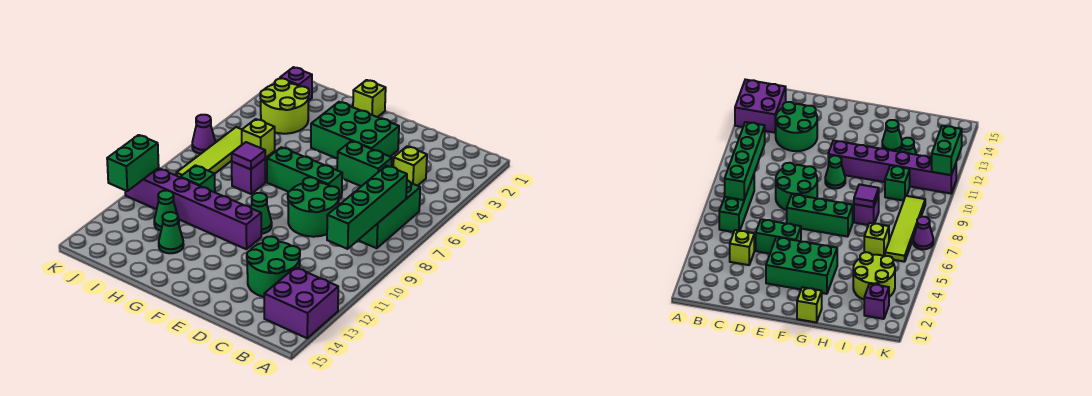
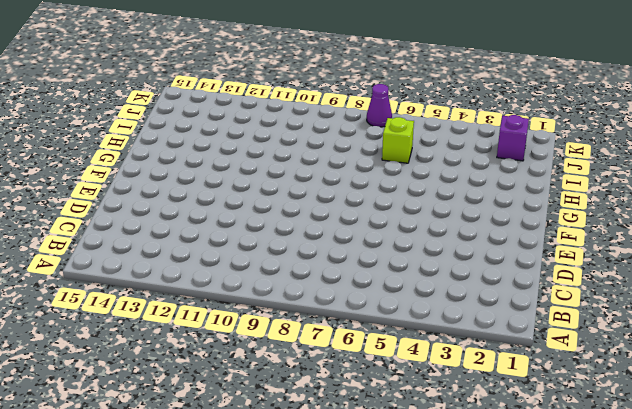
none -> purple 2x2 brick [264,267,338,338]
none -> green 1x3 brick [358,180,420,248]
none -> lime 1x1 brick [393,146,427,186]

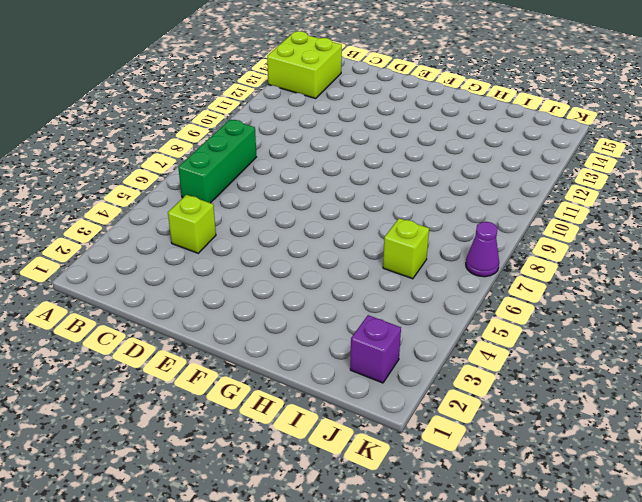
lime 2x2 brick [267,31,342,98] -> purple 2x2 brick [264,267,338,338]
none -> green 2x2 round brick [247,236,300,297]
none -> green 1x2 brick [337,141,392,186]
none -> green 2x2 round brick [288,177,339,237]

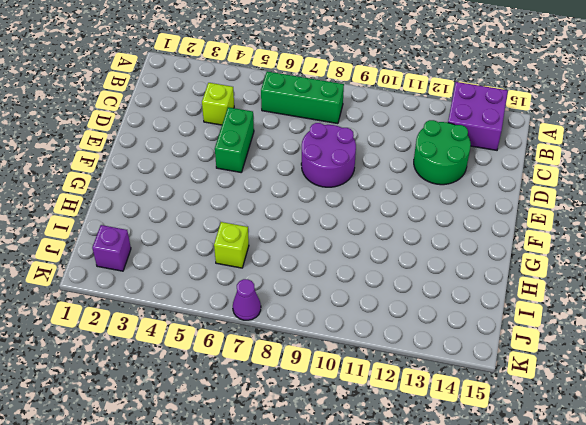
purple 2x2 round brick [301,123,356,187] -> green 2x2 round brick [288,177,339,237]
none -> green 2x3 brick [311,102,399,159]
none -> green 1x3 brick [267,147,342,199]
none -> green 1x1 cone [251,193,272,234]

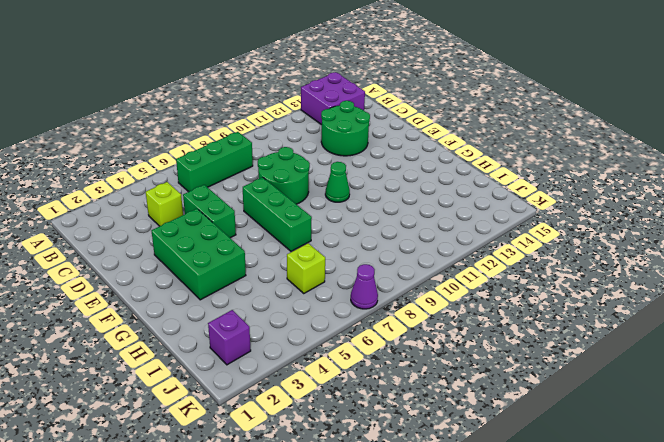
none -> purple 1x6 brick [125,168,261,249]
none -> lime 1x1 brick [353,80,386,117]
none -> purple 1x1 brick [232,159,265,194]

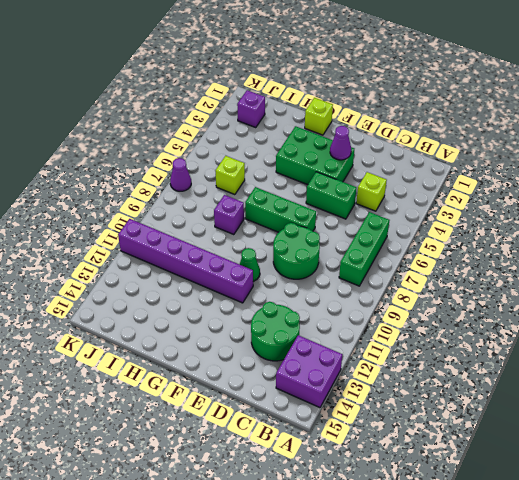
purple 1x1 cone [330,126,351,160] -> none
none -> green 1x1 cone [159,212,184,253]
none -> lime 2x2 round brick [260,78,309,134]
none -> green 1x1 brick [180,165,215,192]

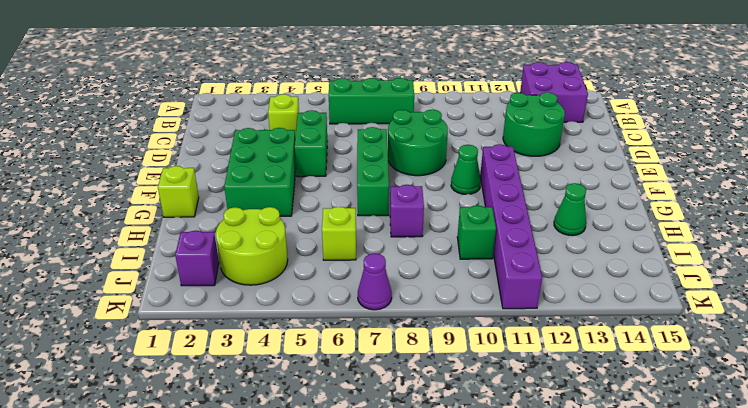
none -> green 1x1 cone [154,191,179,231]
none -> lime 1x4 tile [176,127,242,177]
none -> green 1x4 brick [327,166,407,249]

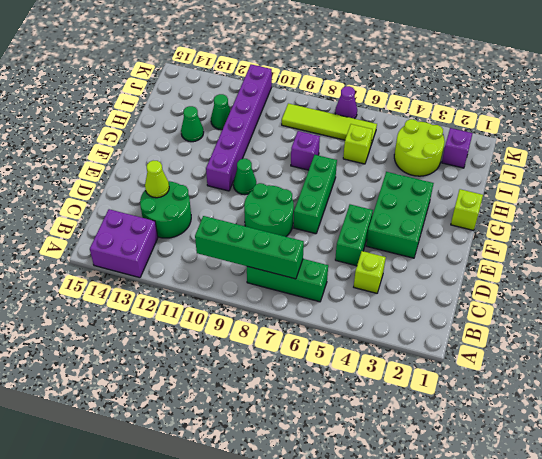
lime 1x1 cone [145,161,169,198] -> none
none -> green 1x1 brick [180,165,215,192]
none -> purple 1x1 tile [232,142,265,169]
none -> green 1x2 brick [107,135,159,191]

